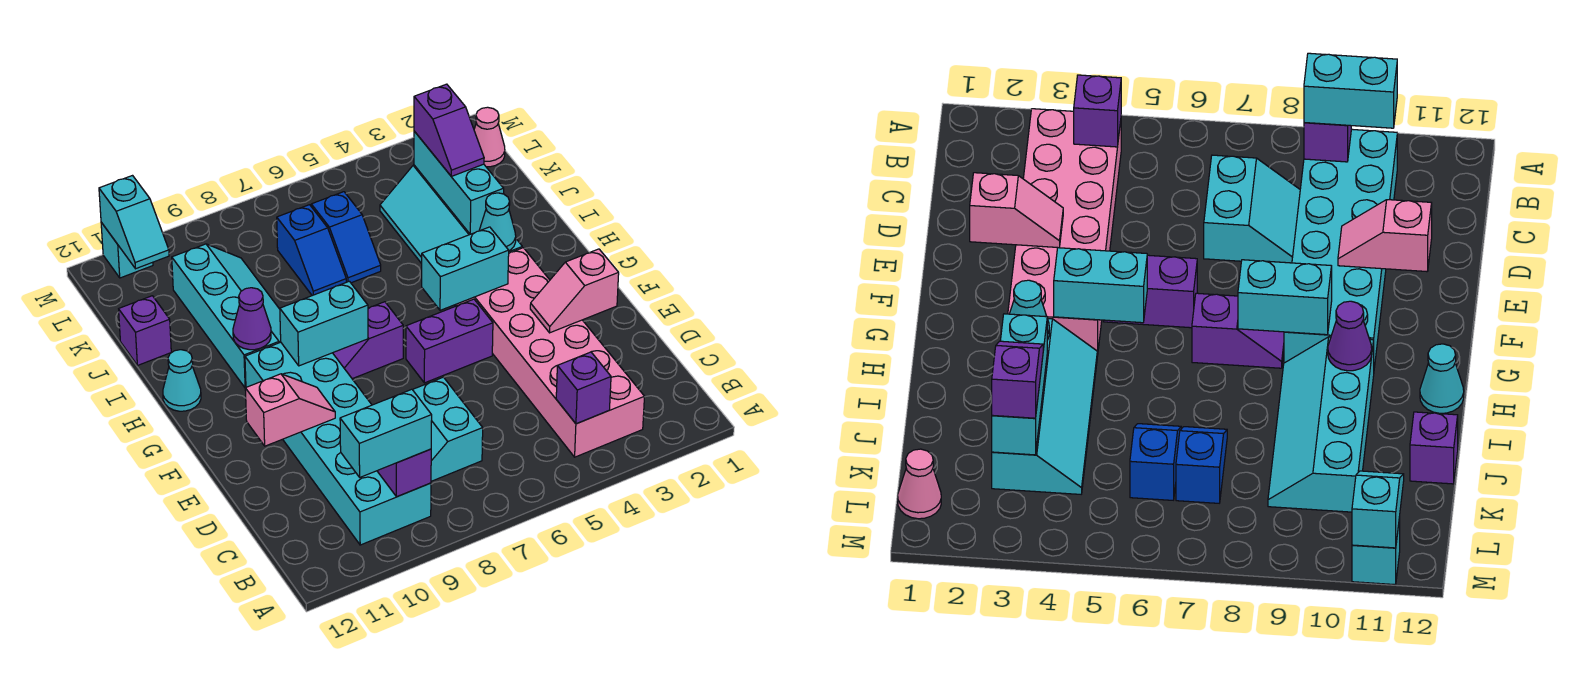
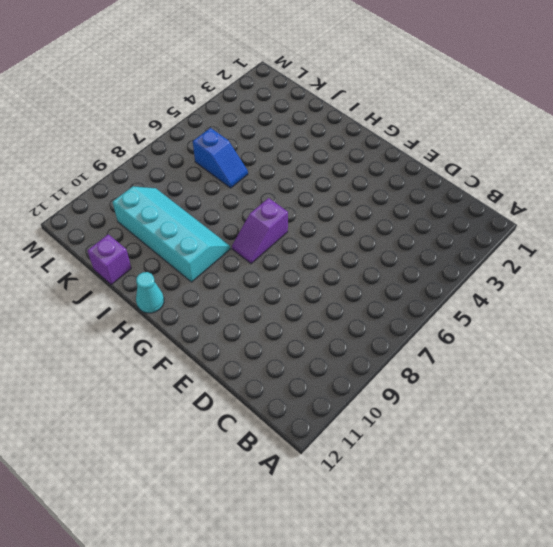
none -> pink 2x6 brick [456,248,644,457]
none -> cyan 2x6 brick [245,342,431,545]
none -> cyan 2x2 slope [412,377,483,481]

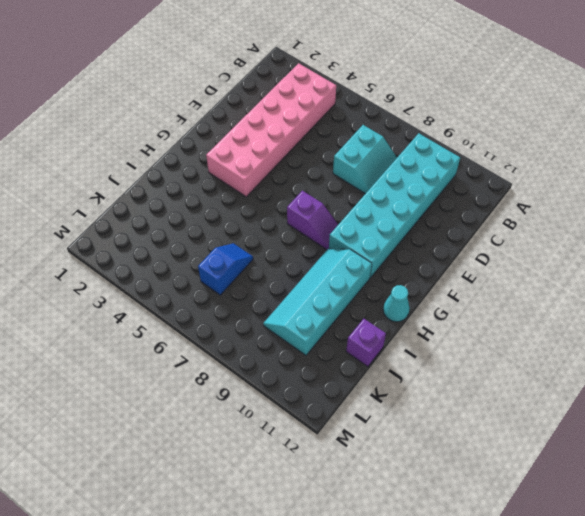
none -> purple 1x2 brick [406,299,493,383]
none -> cyan 2x4 slope [380,165,522,306]
none -> blue 1x2 slope [277,205,346,296]

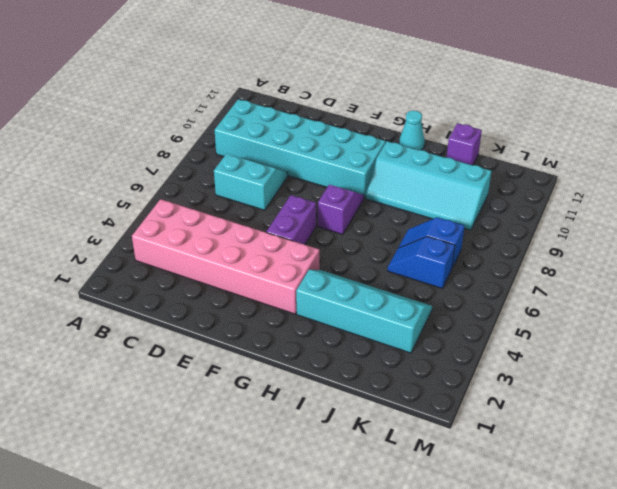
none -> pink 1x1 cone [474,107,505,167]
none -> cyan 1x1 brick [101,222,153,278]
none -> purple 1x1 brick [556,352,611,424]

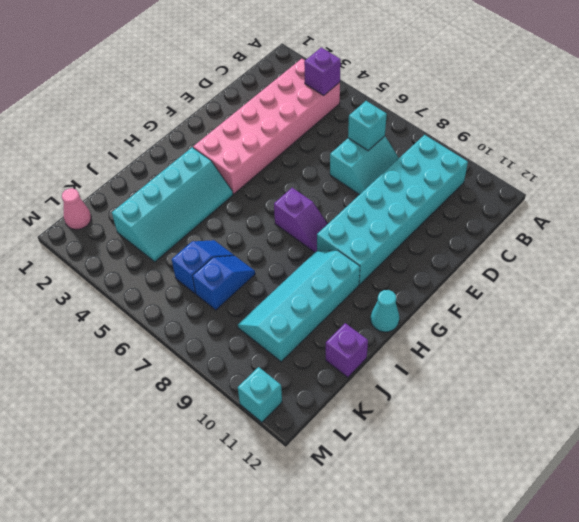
cyan 1x1 brick [348,101,387,151] -> none
none -> purple 1x2 brick [406,299,493,383]
none -> purple 1x1 brick [377,449,431,497]
none -> pink 1x2 slope [530,249,619,333]

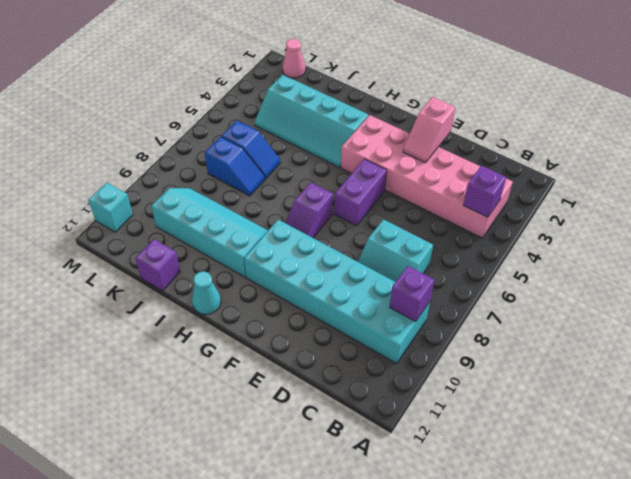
none -> pink 1x2 slope [245,374,335,446]
none -> cyan 1x2 brick [422,227,509,310]
none -> cyan 1x2 brick [280,281,368,366]

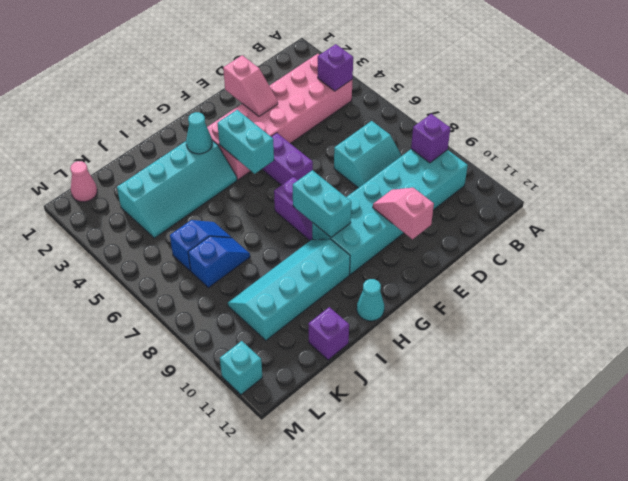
none -> purple 1x1 cone [233,288,271,350]
none -> cyan 1x3 brick [414,131,504,234]
none -> cyan 1x2 slope [99,176,169,269]

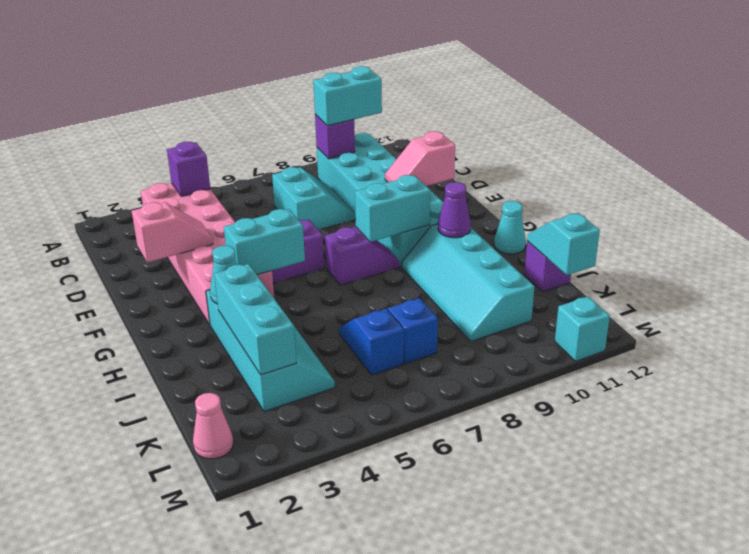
cyan 1x2 slope [527,213,600,275] -> cyan 1x2 slope moved to [99,176,169,269]
none -> purple 1x2 slope [414,84,484,176]

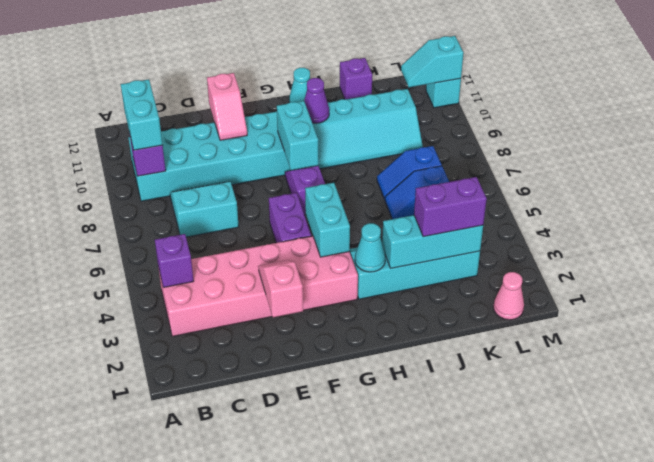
purple 1x2 brick [414,177,487,237] -> purple 1x2 slope [414,84,484,176]

